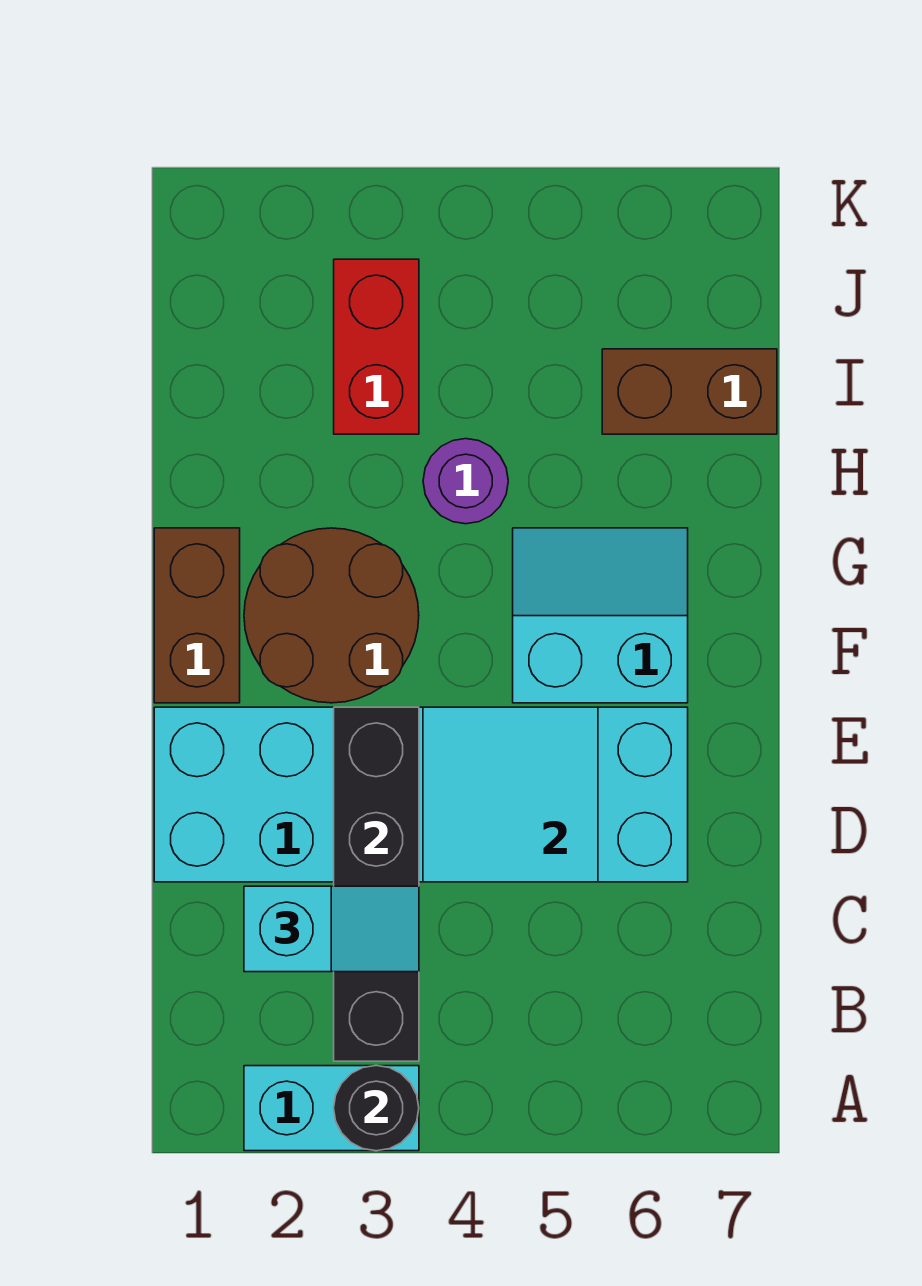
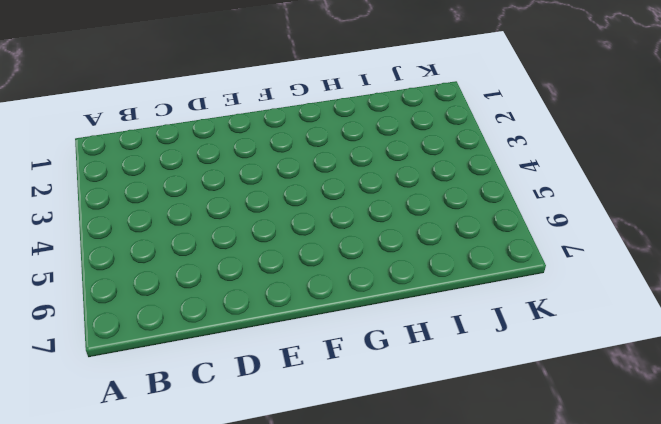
none -> cyan 1x2 brick [244,1066,419,1151]
none -> cyan 2x6 brick [154,707,688,882]
none -> brown 1x2 brick [154,528,240,703]

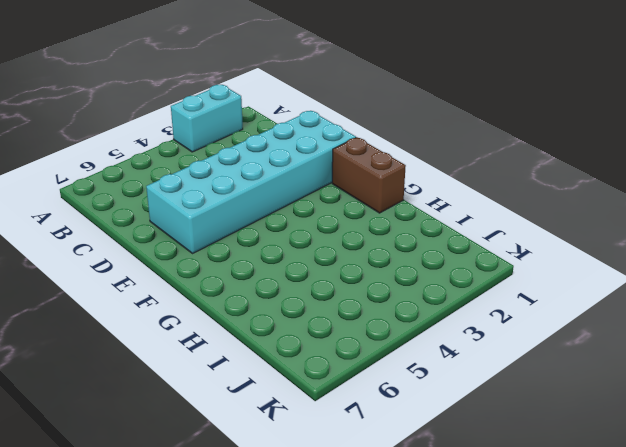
none -> brown 2x2 round brick [244,528,419,703]
none -> cyan 2x2 slope [513,528,688,703]
none -> purple 1x1 round brick [423,439,508,524]

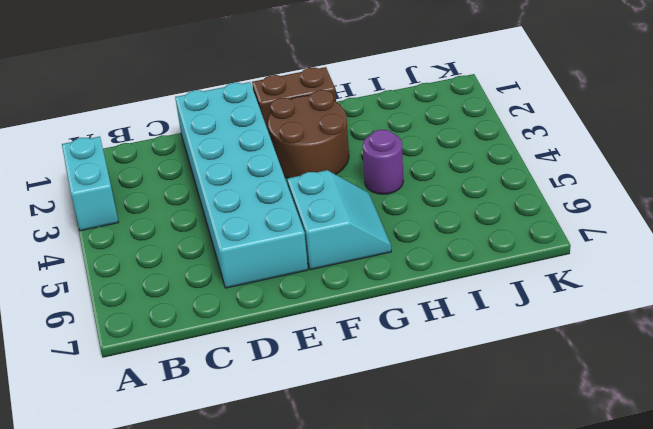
none -> red 1x2 brick [334,259,419,434]
none -> brown 1x2 brick [602,349,777,434]
none -> black 1x1 round brick [334,1066,419,1151]

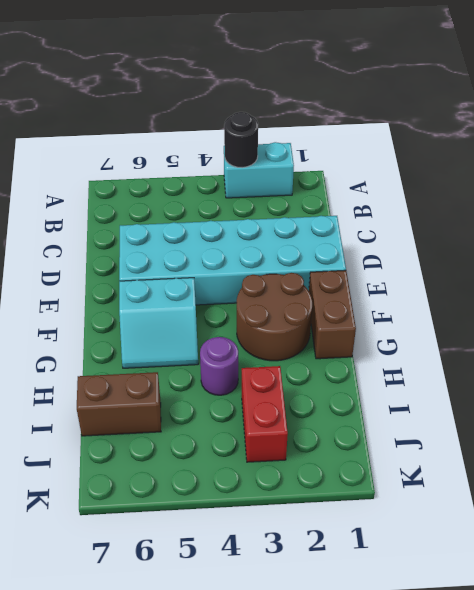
none -> black 1x4 brick [334,707,419,1061]
none -> cyan 2x2 tile [423,707,598,882]
none -> cyan 1x2 slope [244,886,419,972]

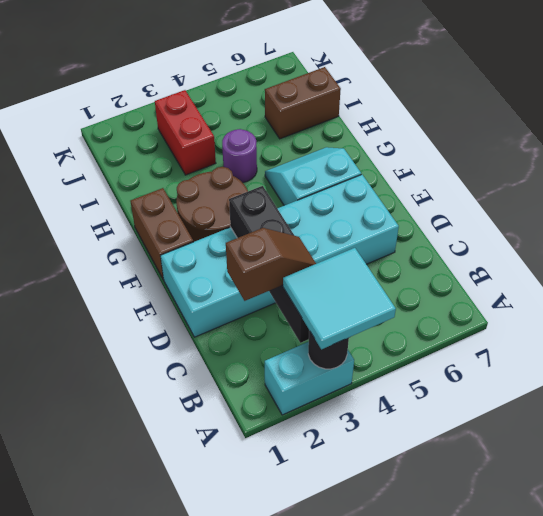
cyan 2x2 tile [283,248,396,349] -> cyan 2x2 tile moved to [423,707,598,882]
brown 1x2 slope [226,228,316,301] -> cyan 1x2 slope [244,886,419,972]

